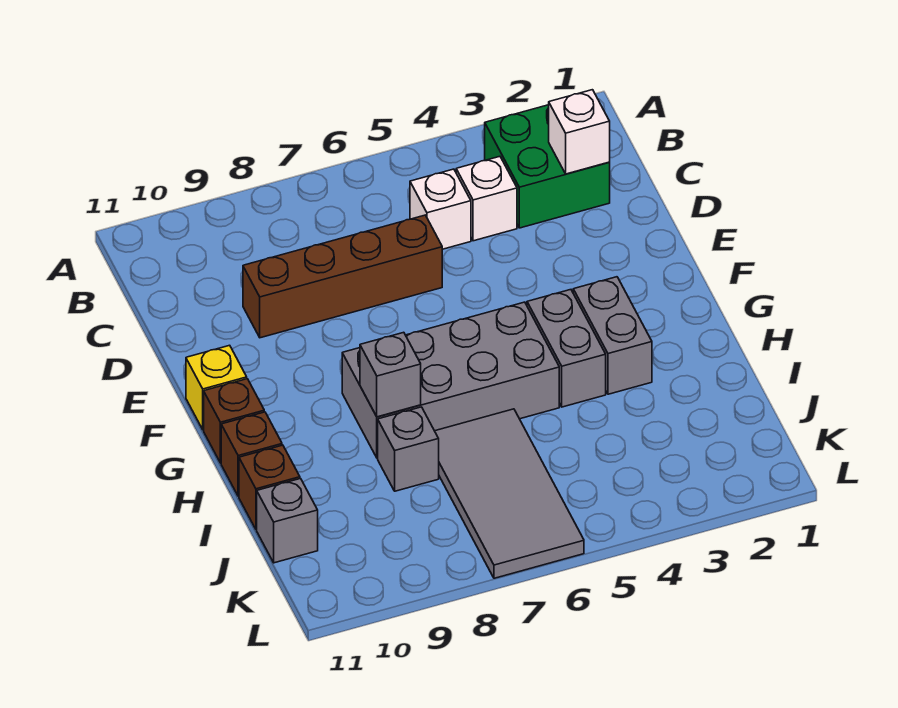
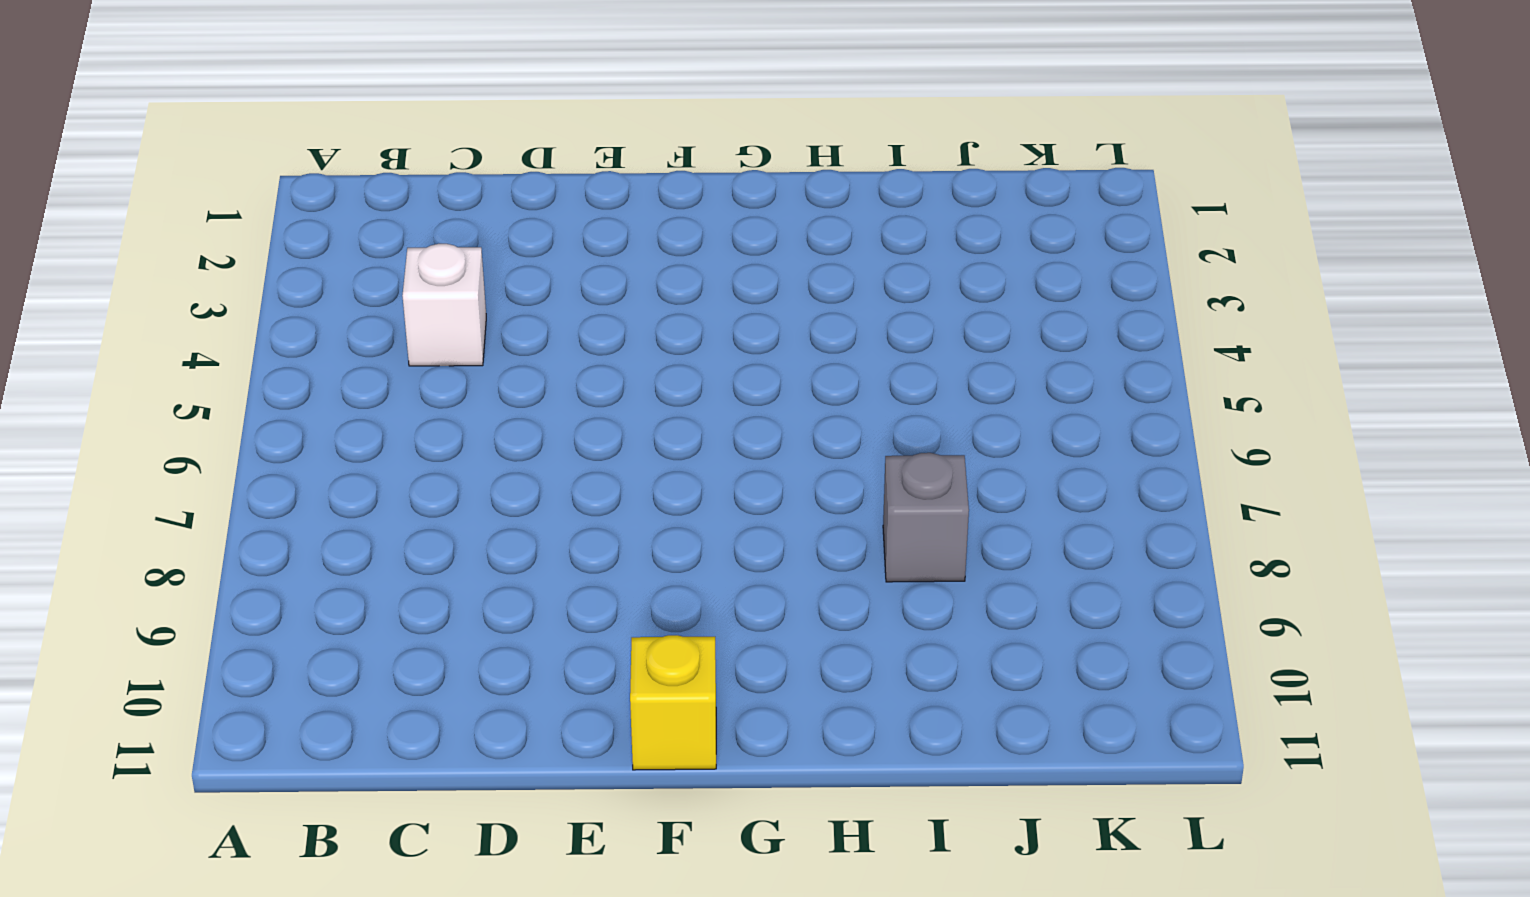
none -> green 2x2 brick [485,105,610,228]
none -> white 1x1 brick [410,169,471,249]
none -> brown 1x4 brick [243,215,442,338]

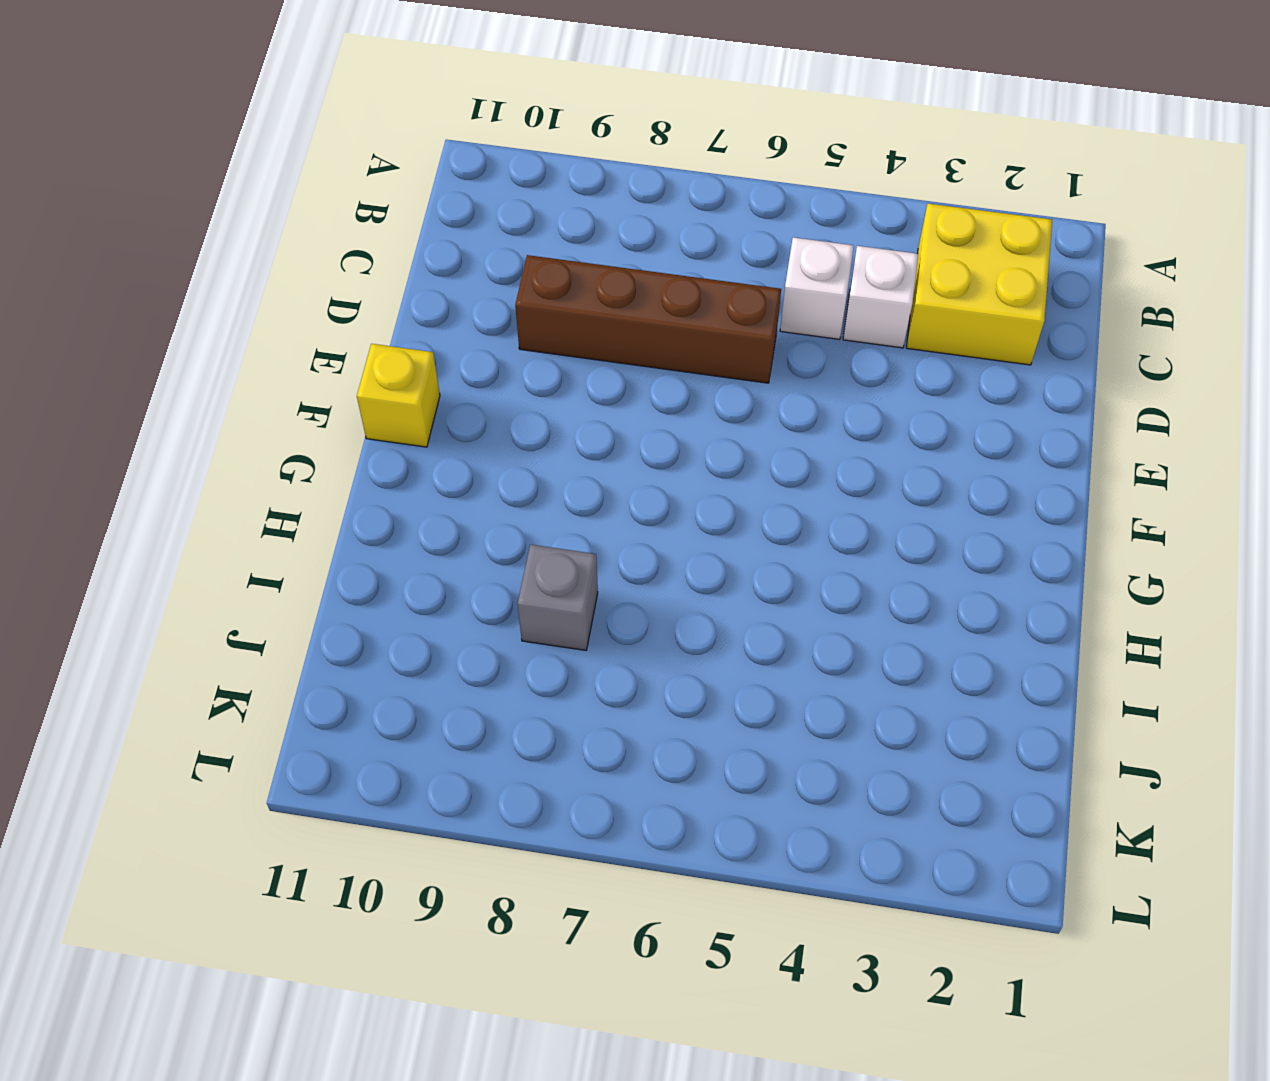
yellow 2x2 brick [906,204,1052,365] -> green 2x2 brick [485,105,610,228]
none -> grey 1x2 brick [573,277,652,394]
none -> grey 1x2 brick [527,290,606,407]
none -> grey 2x4 brick [342,302,559,458]

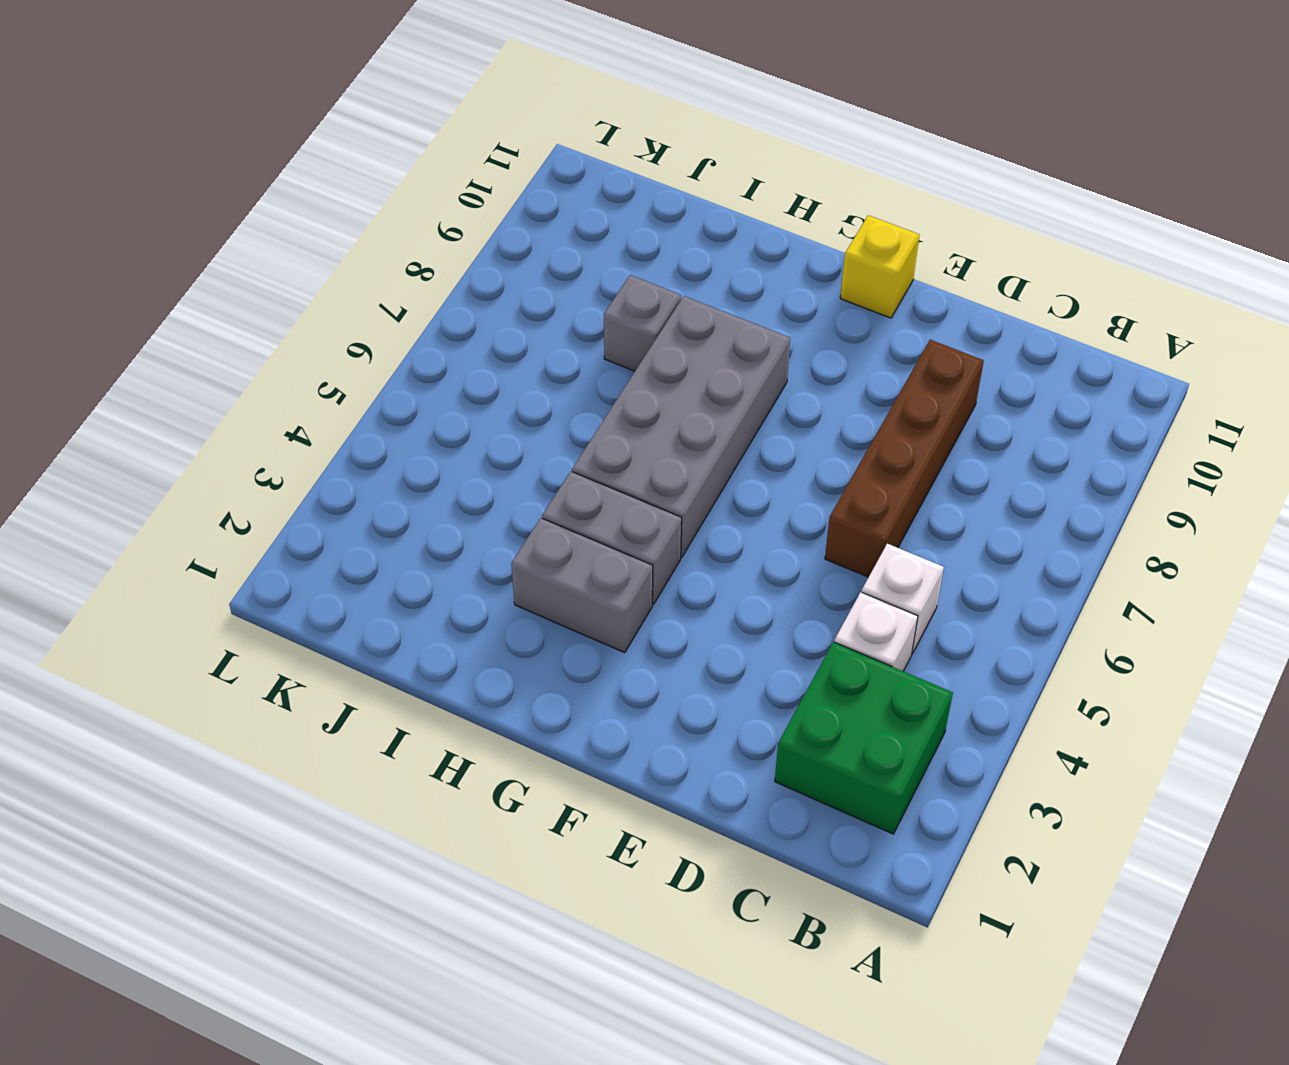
none -> brown 1x1 brick [204,379,264,463]
none -> brown 1x1 brick [221,412,282,496]
none -> grey 2x4 tile [435,409,584,578]

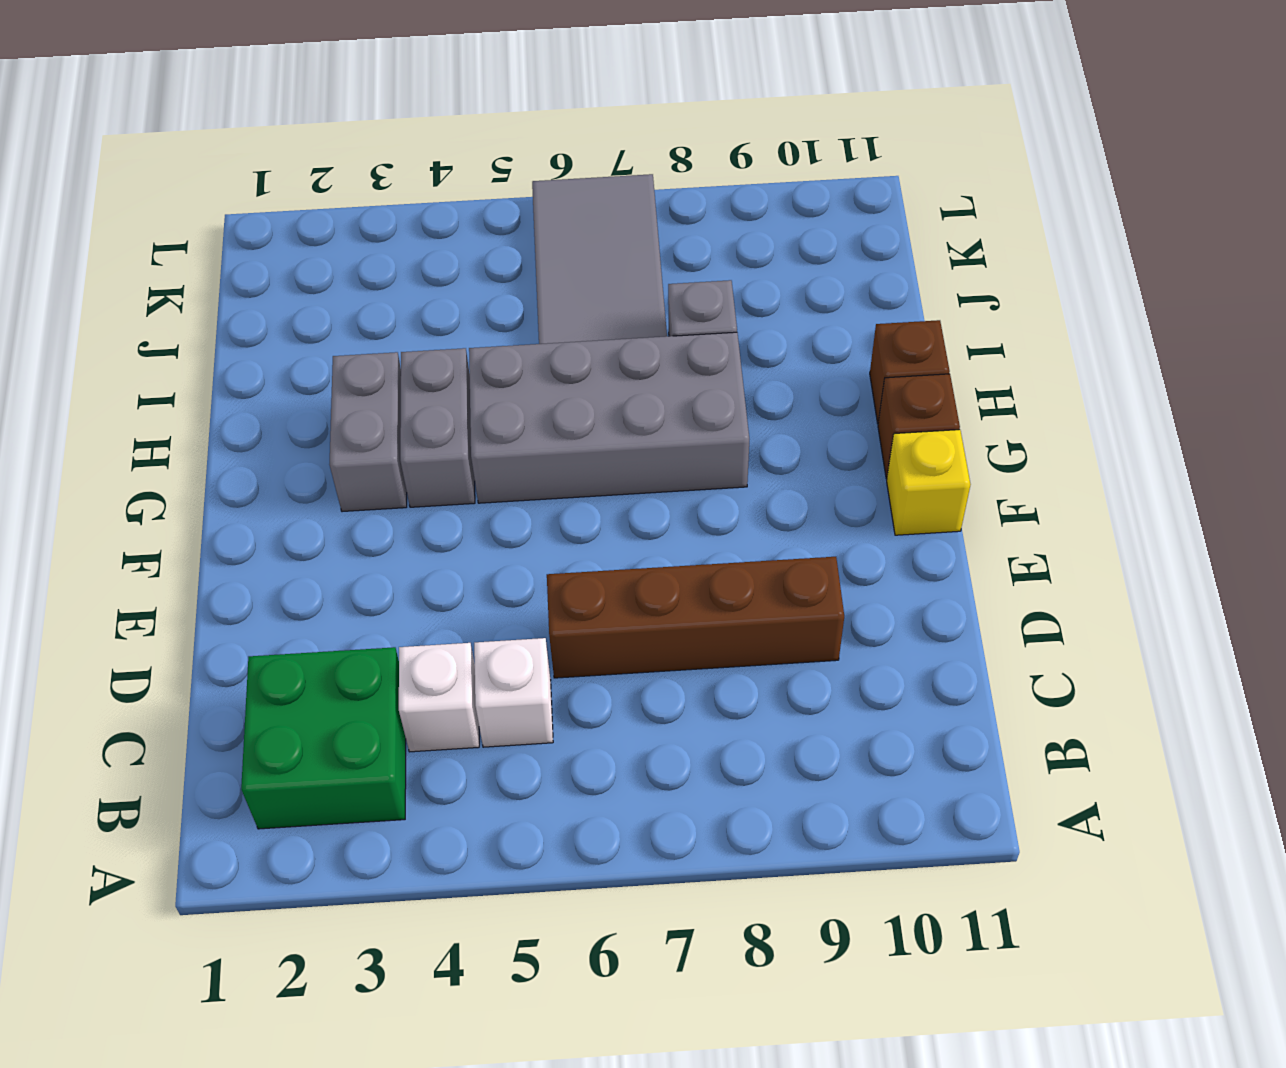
none -> brown 1x1 brick [239,445,300,530]
none -> grey 1x1 brick [257,479,318,563]
none -> white 1x1 brick [549,90,610,174]

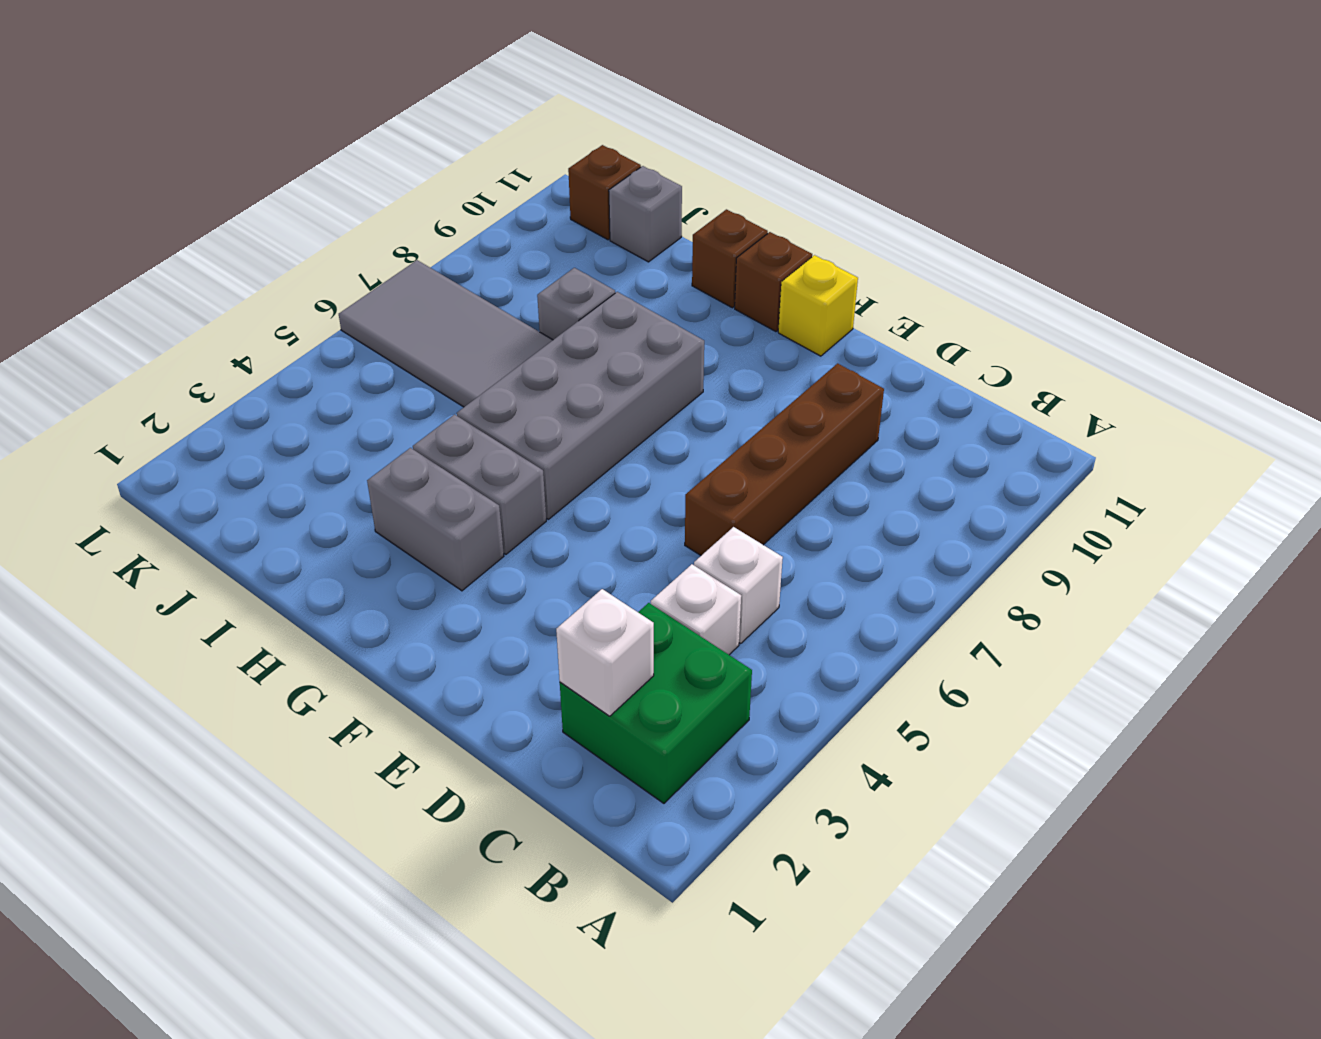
brown 1x1 brick [568,145,641,240] -> brown 1x1 brick moved to [239,445,300,530]
none -> grey 1x1 brick [360,332,421,417]

